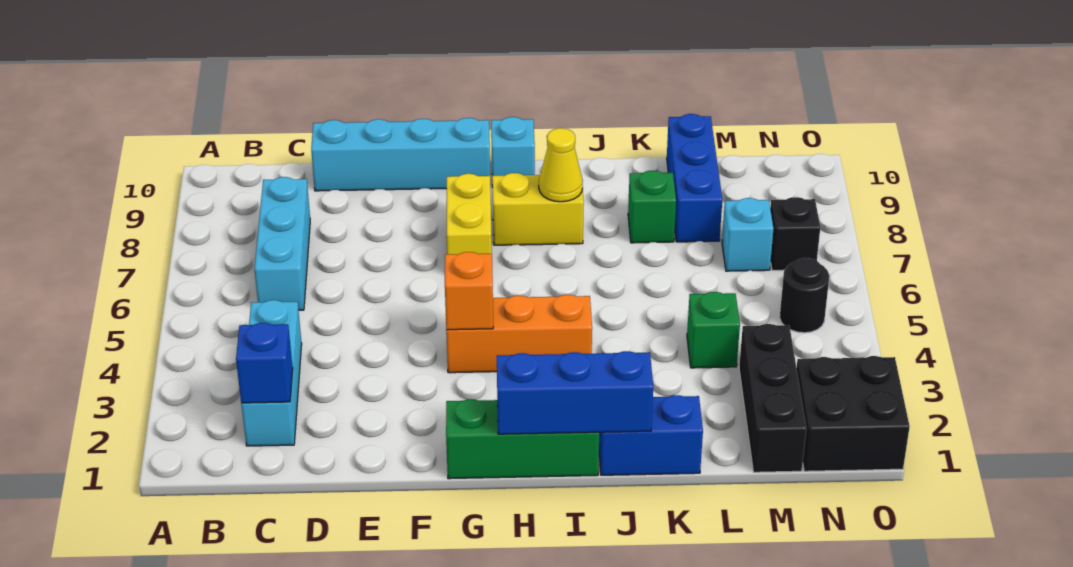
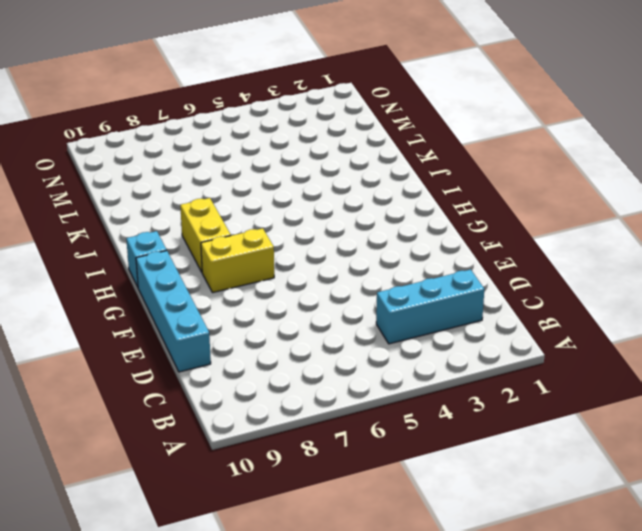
none -> cyan 1x3 brick [254,177,310,310]
none -> green 1x3 brick [446,399,599,479]
none -> orange 1x3 brick [446,295,592,373]

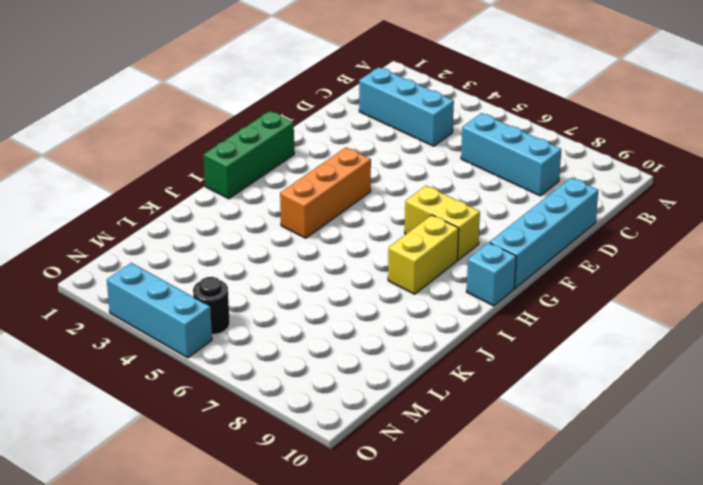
cyan 1x3 brick [107,263,212,358] -> none
none -> blue 1x2 brick [599,395,703,475]
none -> green 1x1 brick [628,171,676,243]
none -> green 1x1 brick [687,292,740,368]

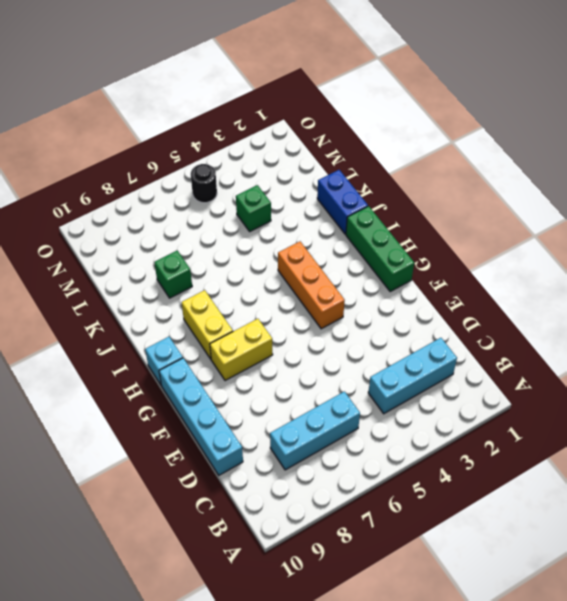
none -> blue 1x3 brick [667,114,722,242]
none -> black 1x3 brick [739,324,806,472]
none -> cyan 1x1 brick [722,198,774,271]

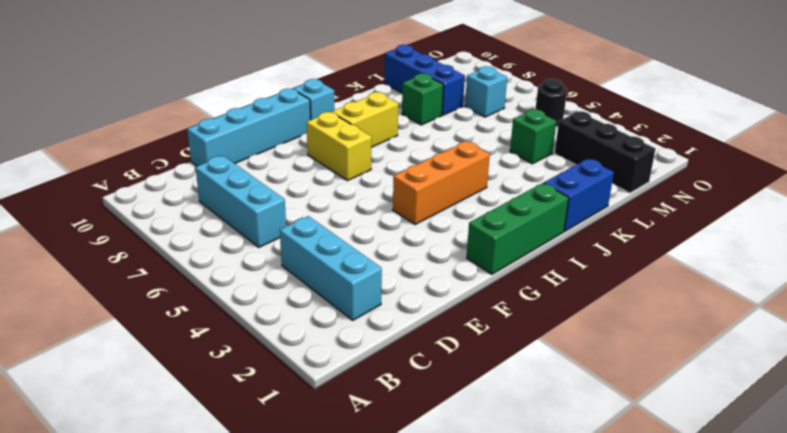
none -> black 2x2 brick [797,356,910,471]
none -> black 1x1 brick [770,197,820,270]
none -> blue 1x1 brick [236,323,293,403]

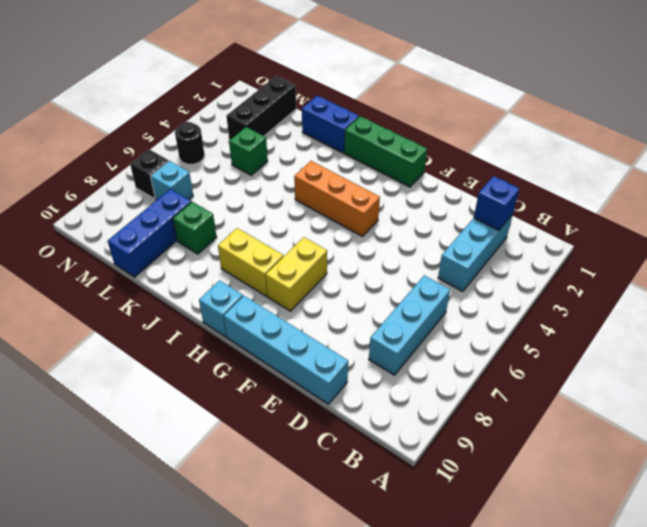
none -> black 2x2 brick [797,356,910,471]
none -> orange 1x1 brick [445,252,493,330]
none -> blue 1x3 brick [497,351,653,434]

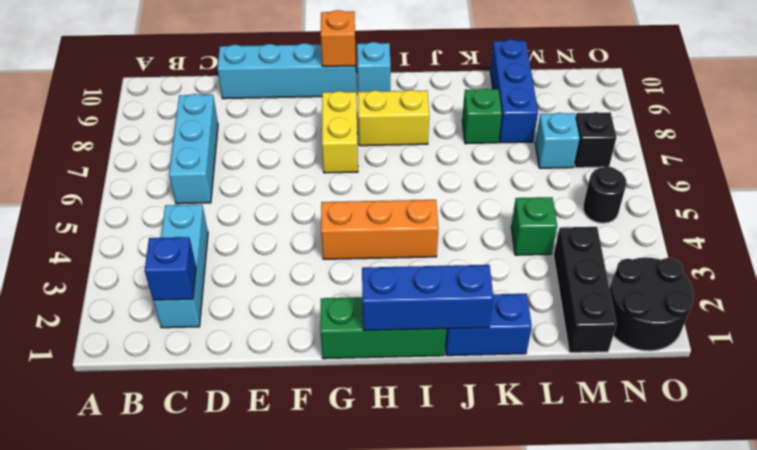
orange 1x1 brick [321,10,356,66] -> orange 1x1 brick moved to [445,252,493,330]
black 2x2 round brick [610,258,694,351] -> black 2x2 brick [797,356,910,471]
none -> yellow 1x1 cone [539,128,583,202]

